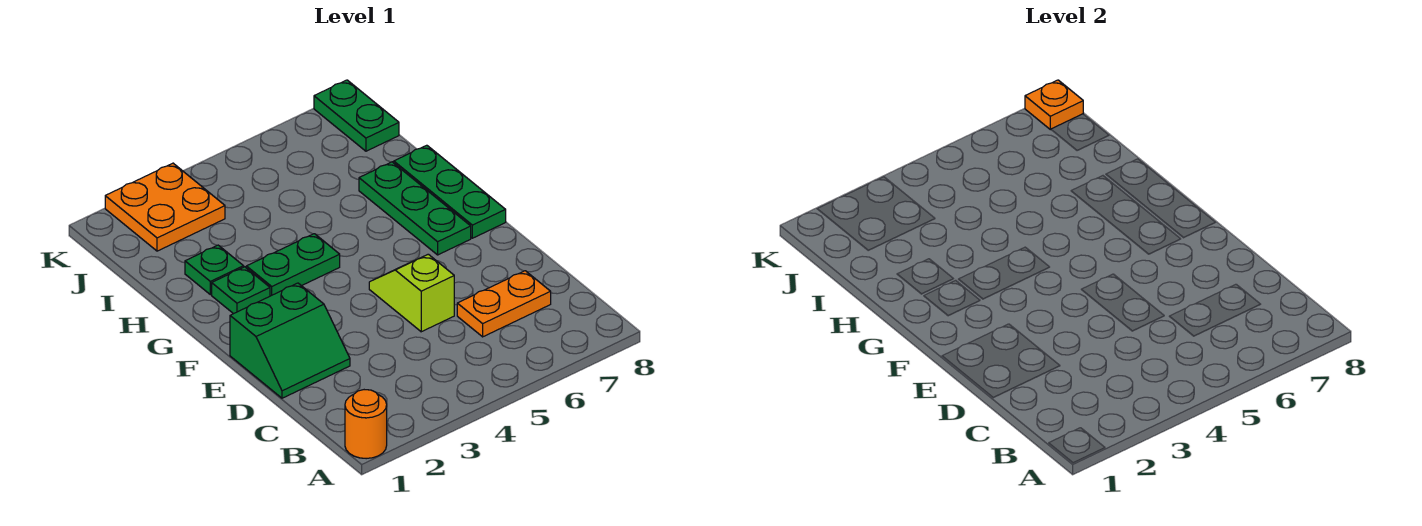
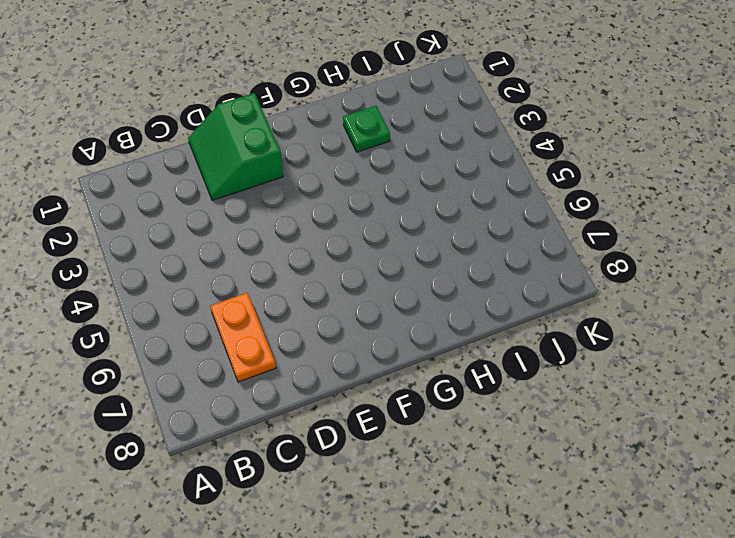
none -> orange 1x1 round brick [345,390,387,459]
none -> lime 1x2 slope [369,254,454,332]
none -> green 1x3 plate [359,162,471,255]

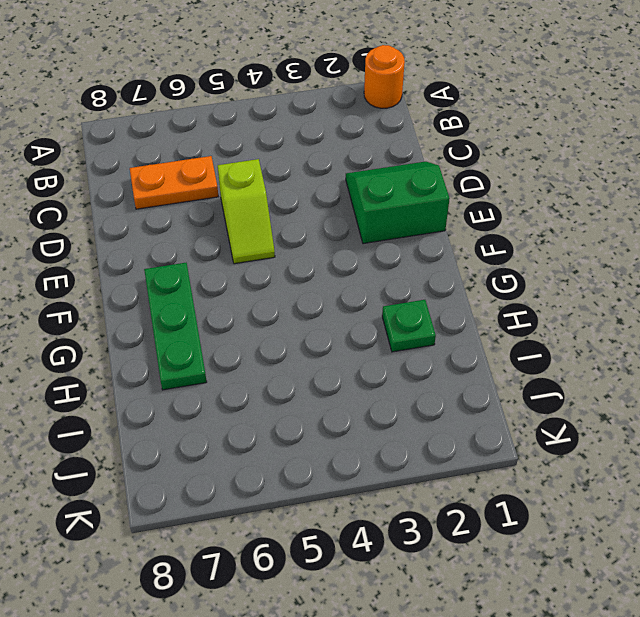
none -> green 1x3 plate [394,145,506,238]
none -> green 1x1 plate [212,267,270,314]
none -> green 1x2 plate [246,234,340,296]

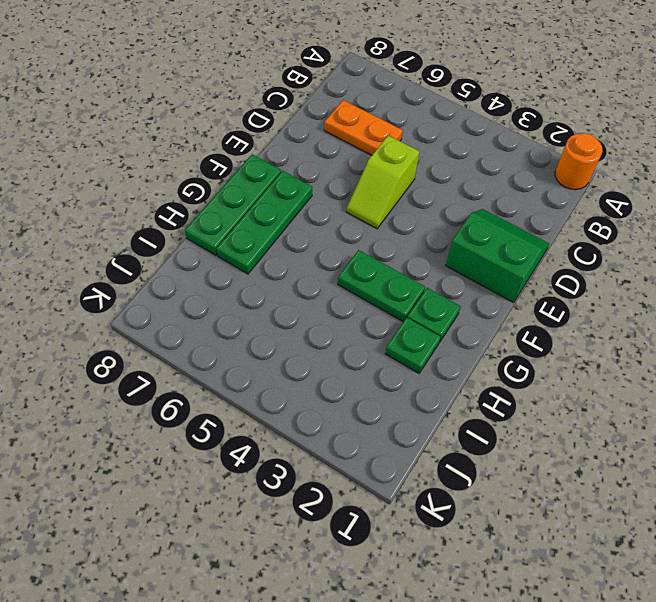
none -> orange 2x2 plate [105,163,225,251]
none -> green 1x2 plate [314,80,399,151]
none -> orange 1x1 plate [1025,80,1083,129]

